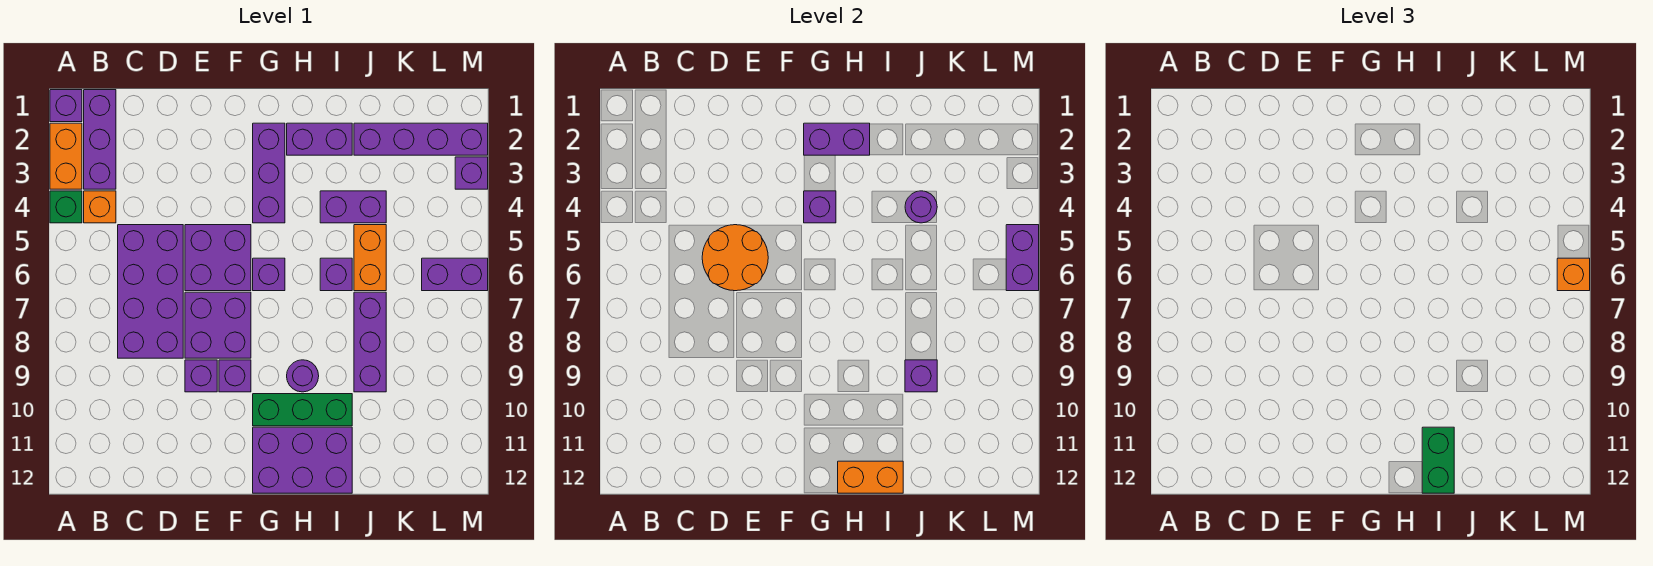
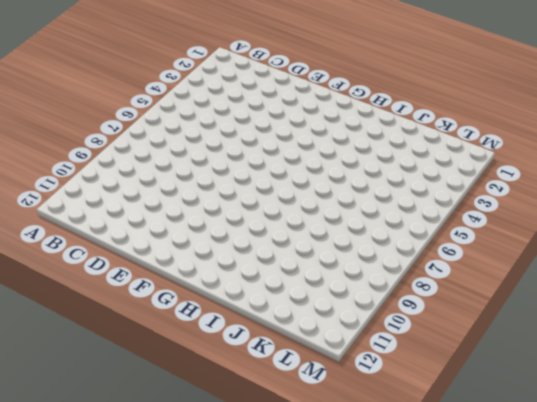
none -> purple 1x1 brick [50,90,82,122]
none -> orange 1x2 brick [50,123,82,189]
none -> green 1x1 brick [50,191,82,223]
none -> purple 1x3 brick [84,90,116,189]

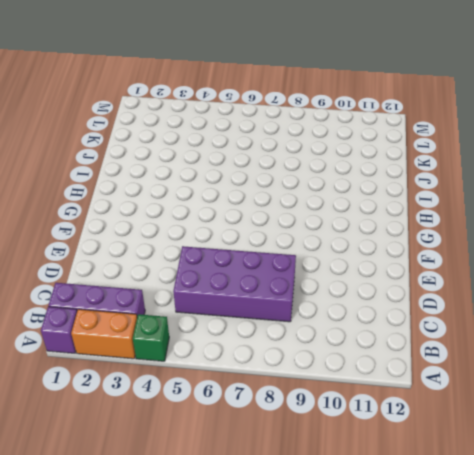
none -> orange 1x1 brick [84,191,116,223]
none -> purple 2x2 brick [185,225,251,291]
none -> purple 2x2 brick [185,292,251,358]
none -> purple 1x1 brick [185,360,217,392]

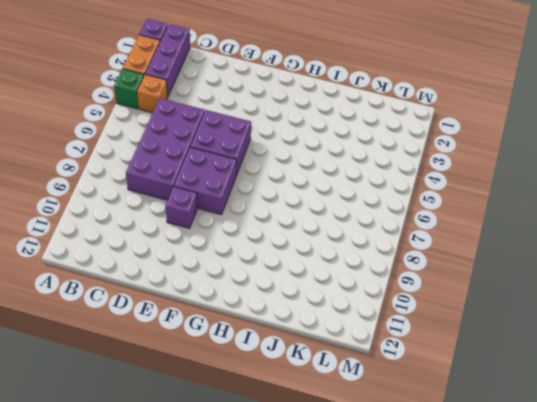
none -> purple 1x1 brick [219,360,251,392]
none -> purple 1x3 brick [253,123,285,223]
none -> purple 1x1 brick [253,258,285,291]
none -> green 1x3 brick [253,394,352,426]

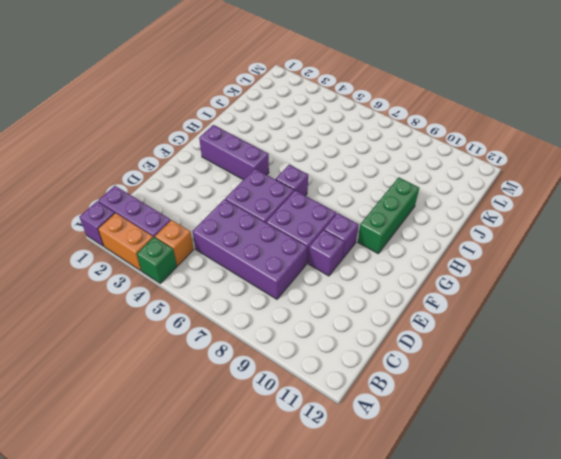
none -> purple 2x3 brick [253,427,352,493]
none -> purple 1x2 brick [287,123,352,155]
none -> purple 1x1 round brick [287,360,319,392]
none -> purple 1x2 brick [320,191,386,223]

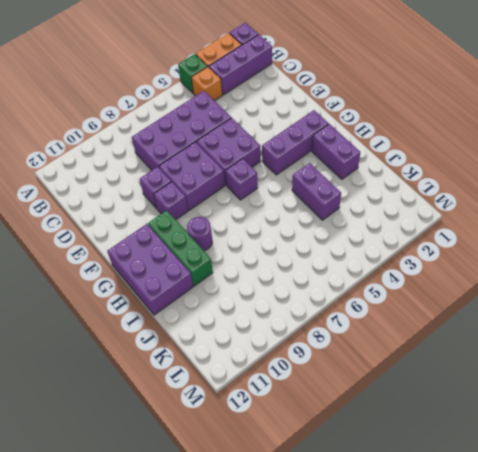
none -> purple 1x1 brick [320,258,352,291]
none -> purple 1x4 brick [354,123,488,155]
none -> orange 1x2 brick [354,225,386,291]
none -> purple 1x3 brick [354,292,386,392]

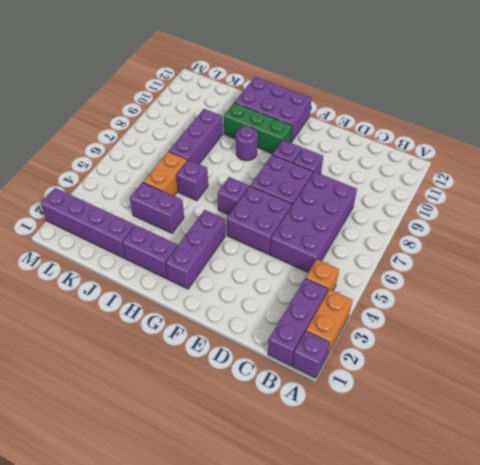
none -> green 1x1 brick [50,191,82,223]
none -> purple 1x2 brick [422,258,488,291]
none -> purple 1x1 brick [455,157,488,189]
none -> orange 2x2 round brick [702,225,768,291]

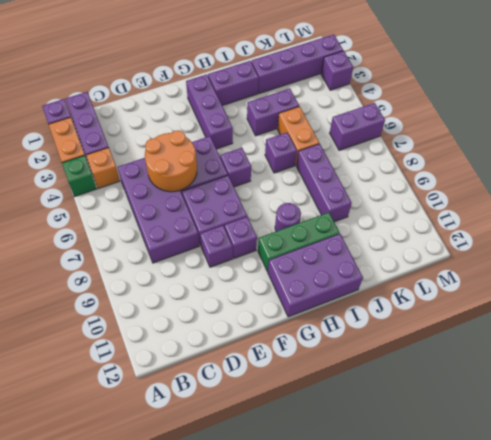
none -> purple 1x2 brick [804,123,870,155]
none -> purple 1x1 brick [804,191,836,223]
none -> orange 1x2 brick [838,461,903,493]
none -> purple 1x1 round brick [905,191,937,223]

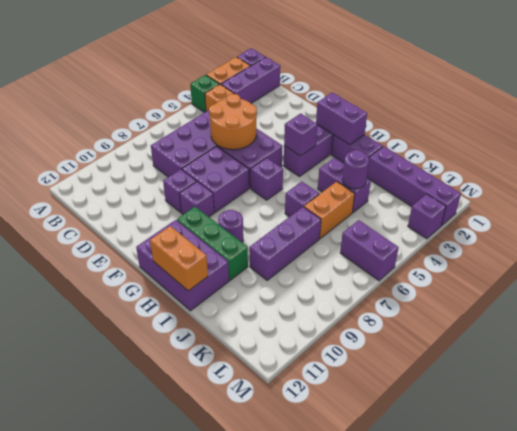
none -> purple 1x1 brick [905,360,937,392]
none -> purple 1x2 brick [1006,225,1039,291]
none -> green 1x2 brick [1422,427,1454,493]
none -> orange 1x1 brick [1557,258,1590,291]

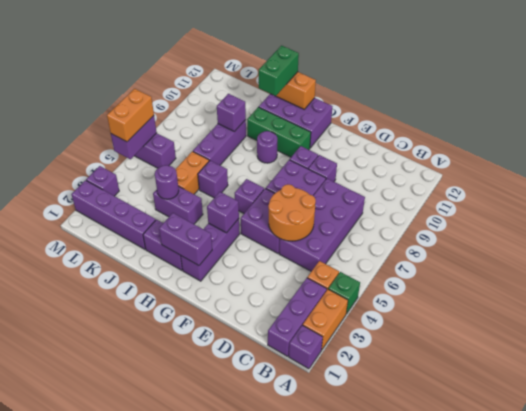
orange 1x2 brick [107,89,154,142] -> orange 1x1 brick [1557,258,1590,291]

